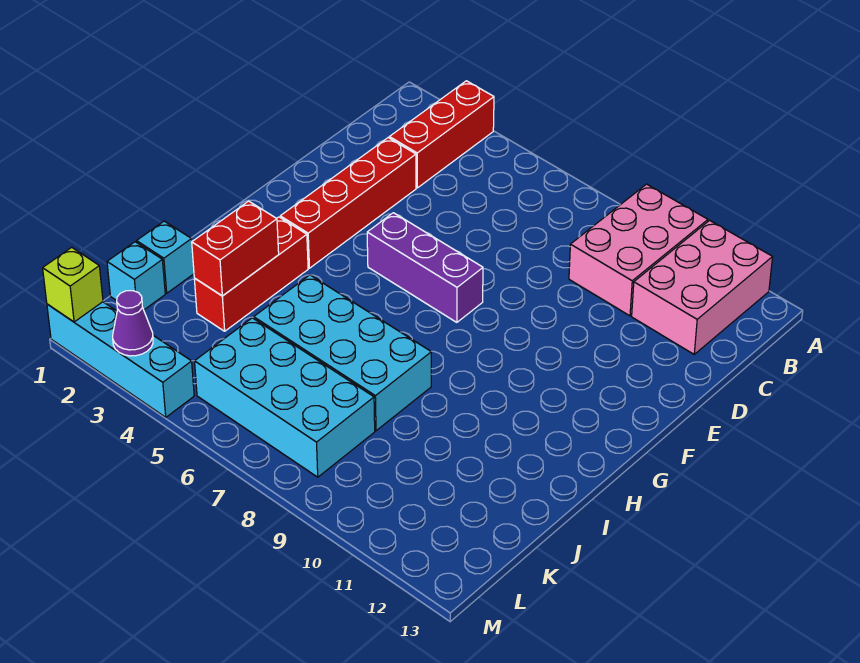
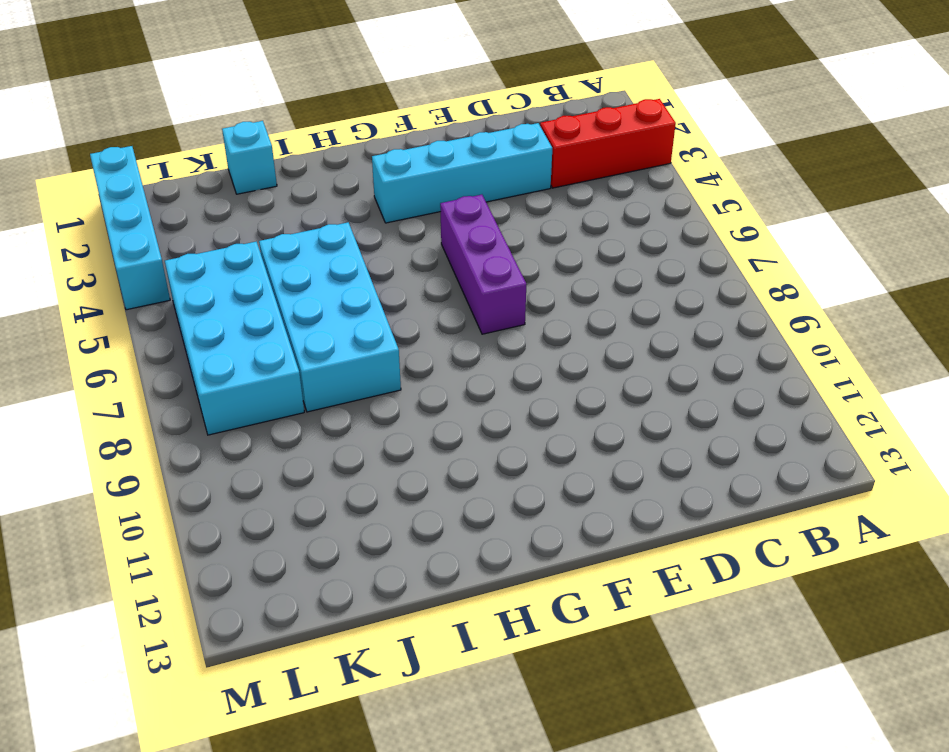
cyan 1x4 brick [372,123,552,223] -> red 1x4 brick [280,138,416,268]
none -> pink 2x3 brick [569,184,708,316]
none -> pink 2x3 brick [632,220,772,354]
none -> red 1x3 brick [194,217,308,331]

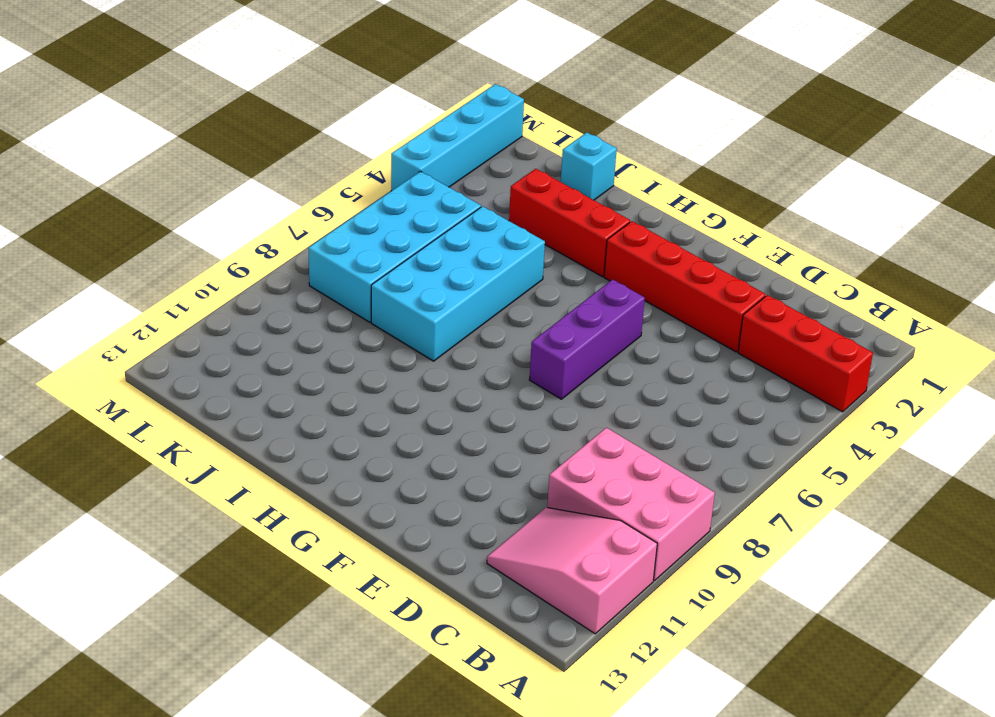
pink 2x3 slope [487,507,657,634] -> pink 2x3 brick [632,220,772,354]
none -> cyan 1x1 brick [107,242,165,310]
none -> red 1x2 brick [192,201,279,296]
none -> lime 1x1 brick [43,247,103,322]

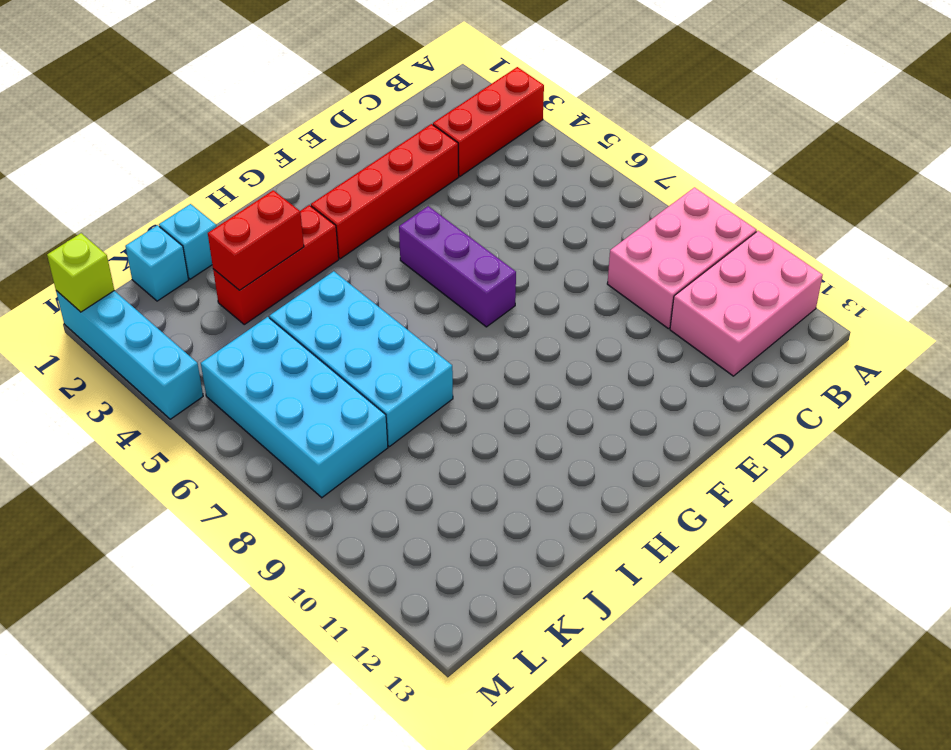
none -> purple 1x1 cone [113,291,153,356]

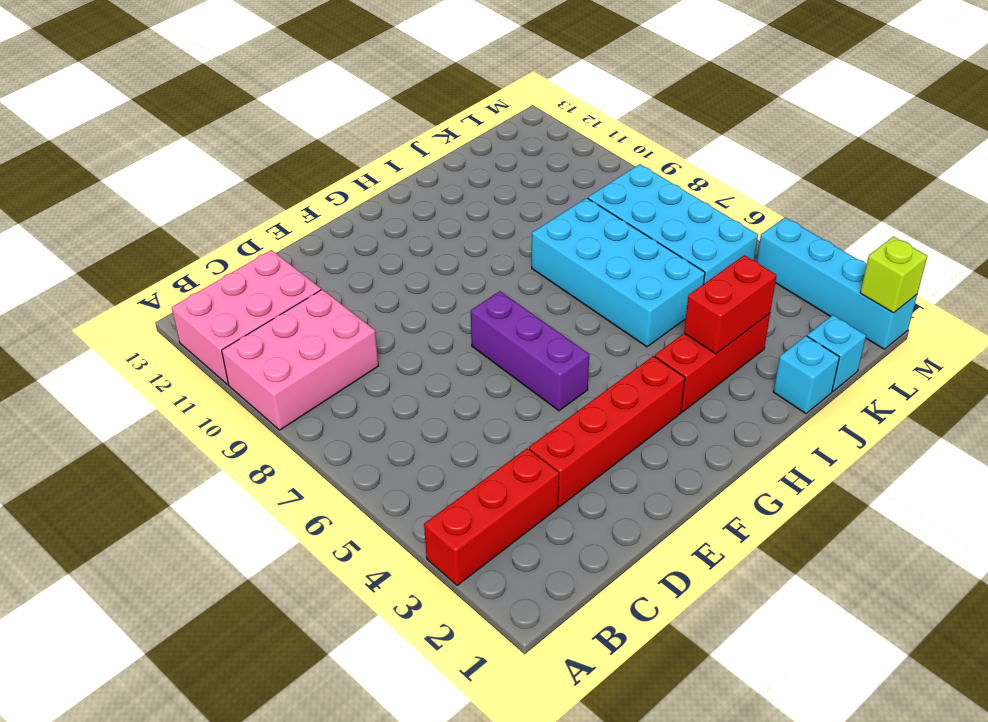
none -> purple 1x1 cone [113,291,153,356]

